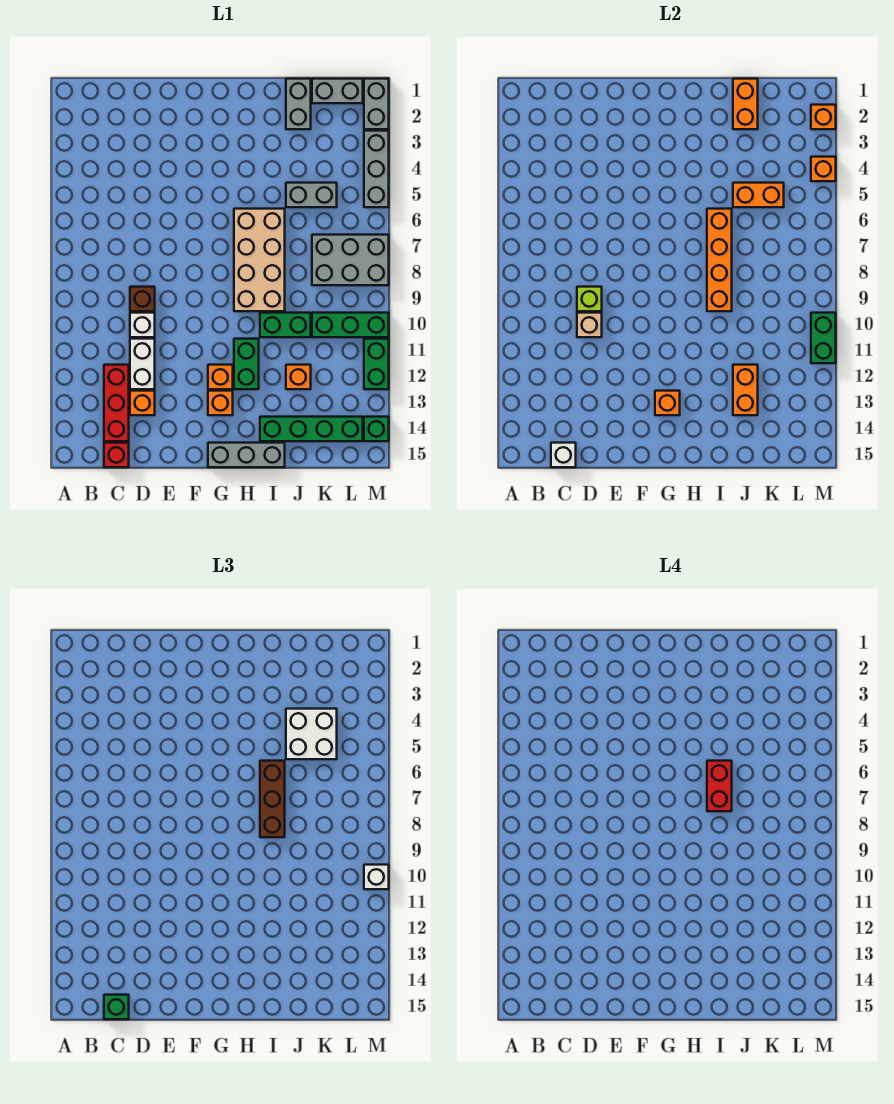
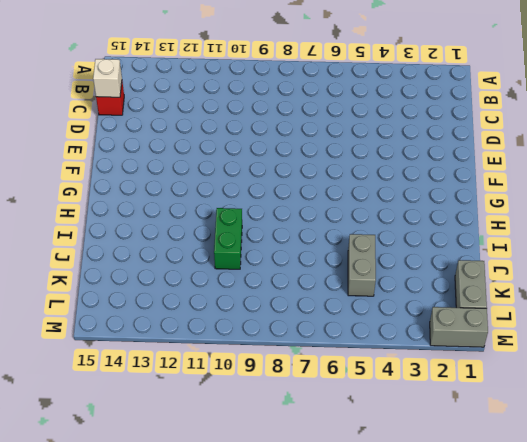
none -> red 1x3 brick [104,365,129,441]
none -> brown 1x1 brick [130,287,155,311]
none -> white 1x1 brick [130,313,155,337]
none -> white 1x2 brick [130,339,155,389]

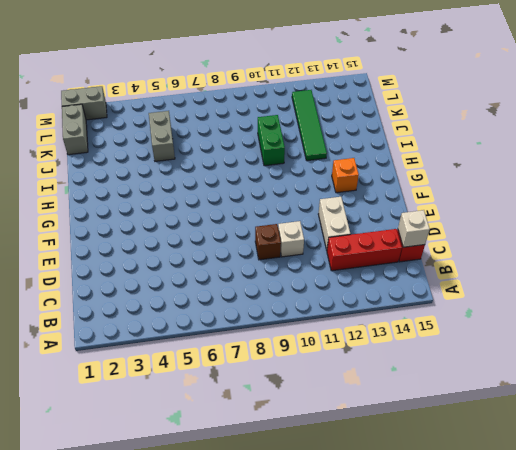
white 1x2 brick [318,197,350,250] -> white 1x2 brick turned to [130,339,155,389]
green 1x4 tile [292,90,327,161] -> orange 1x1 brick [286,365,311,389]
none -> orange 1x1 brick [130,391,155,415]
none -> orange 1x1 brick [208,365,233,389]
none -> grey 1x3 brick [208,443,285,467]
none -> tan 2x4 brick [234,209,285,311]

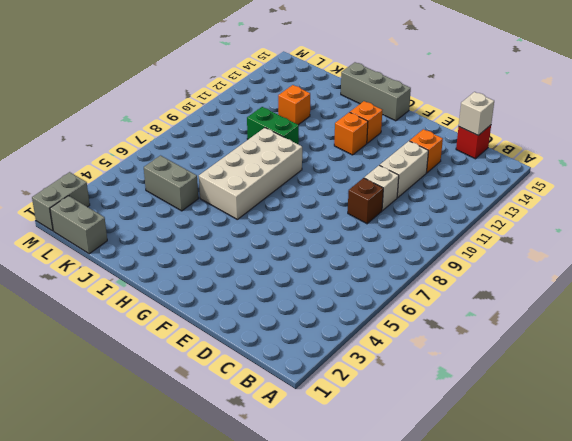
white 2x4 brick [199,128,302,219] -> tan 2x4 brick [234,209,285,311]
none -> red 1x3 brick [104,365,129,441]
none -> green 1x2 brick [234,339,259,389]
none -> green 1x4 brick [260,417,363,441]
none -> grey 1x2 brick [286,79,311,129]

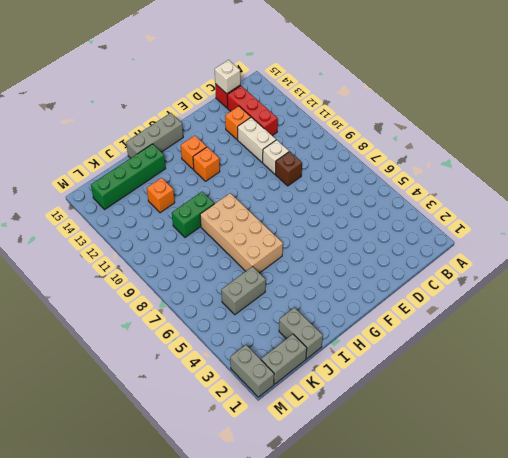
none -> green 1x2 brick [234,339,259,389]
none -> grey 2x3 brick [312,235,389,285]
none -> green 1x3 brick [312,313,389,337]
none -> grey 1x3 brick [364,131,389,207]

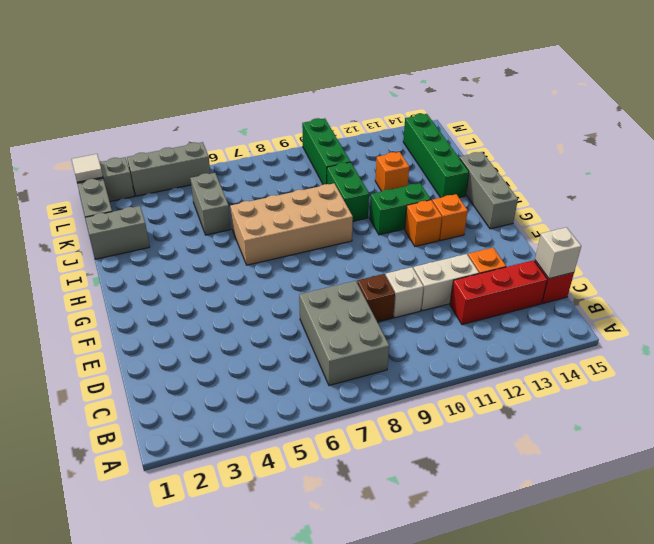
grey 2x3 brick [299,281,389,385] -> grey 2x3 brick moved to [312,235,389,285]
white 1x1 tile [72,154,103,182] -> none
none -> green 1x2 brick [364,339,389,389]
none -> green 1x1 brick [364,417,389,441]
none -> lime 1x1 brick [577,287,602,311]
none -> tan 1x1 brick [577,313,602,337]

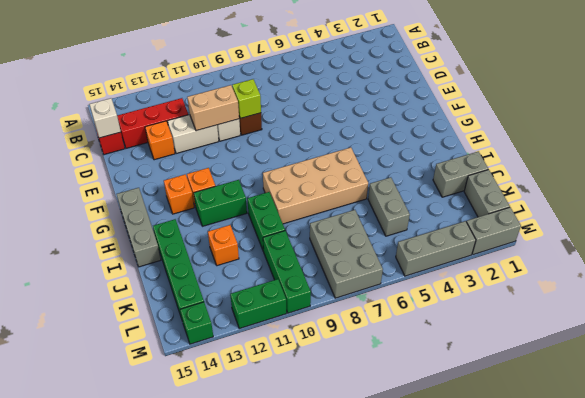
tan 1x2 brick [187,85,239,131] -> tan 1x1 brick [577,313,602,337]
none -> orange 1x1 brick [655,391,680,415]
none -> orange 1x4 brick [707,209,732,311]
none -> orange 1x2 brick [733,79,758,129]
none -> orange 1x2 brick [733,183,784,207]

